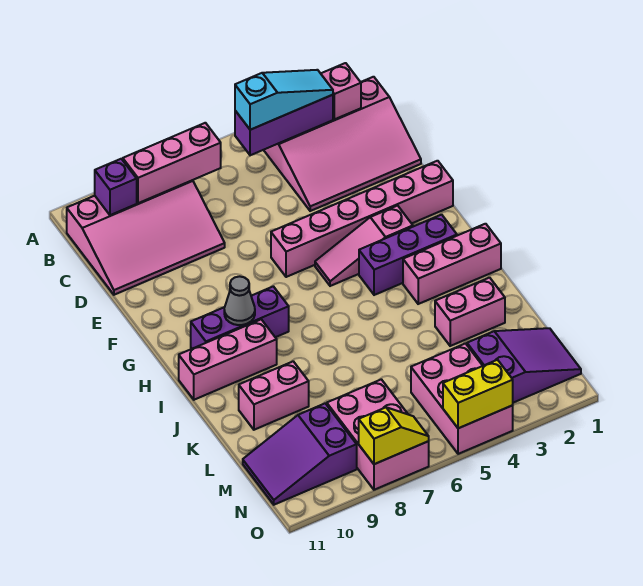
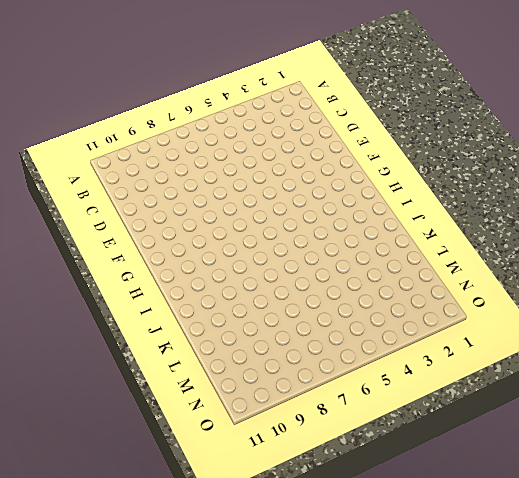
none -> pink 3x4 slope [264,77,421,211]
none -> pink 3x4 slope [67,180,225,295]
none -> pink 1x6 brick [271,161,453,277]

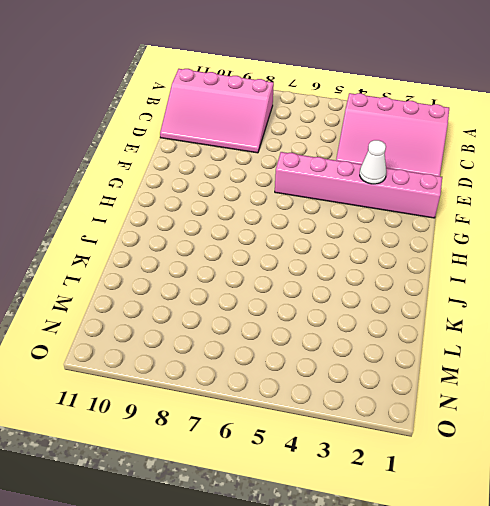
white 1x1 cone [360,140,386,184] -> none
none -> pink 1x3 slope [315,206,413,286]
none -> purple 1x3 brick [359,215,457,295]
none -> purple 1x3 brick [191,286,289,349]

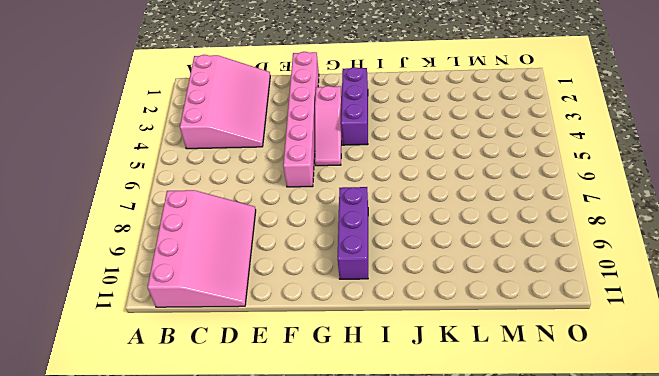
none -> pink 1x3 brick [403,224,501,304]
none -> pink 1x3 brick [179,319,277,400]
none -> pink 1x2 brick [435,278,505,346]

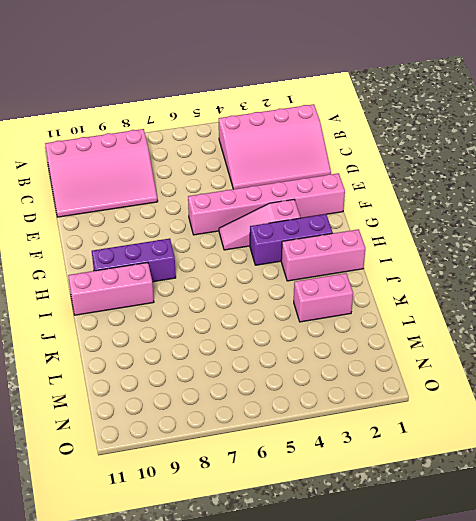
none -> pink 1x2 brick [239,361,309,430]
none -> purple 2x3 slope [467,328,581,403]
none -> pink 2x3 brick [411,344,513,454]

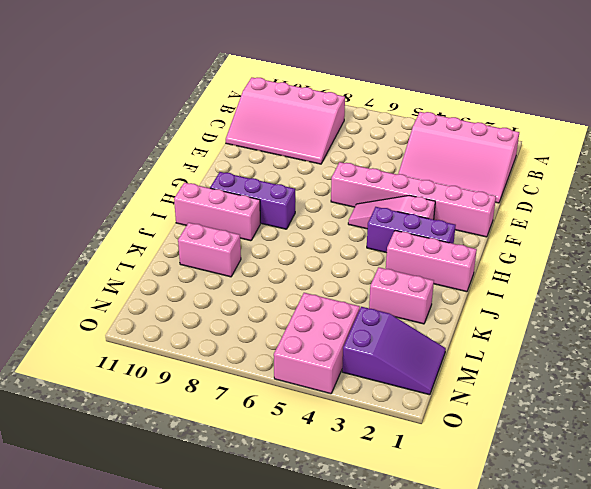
none -> pink 2x3 brick [327,379,429,490]
none -> purple 2x3 slope [243,403,357,505]
none -> pink 1x1 brick [321,63,361,119]

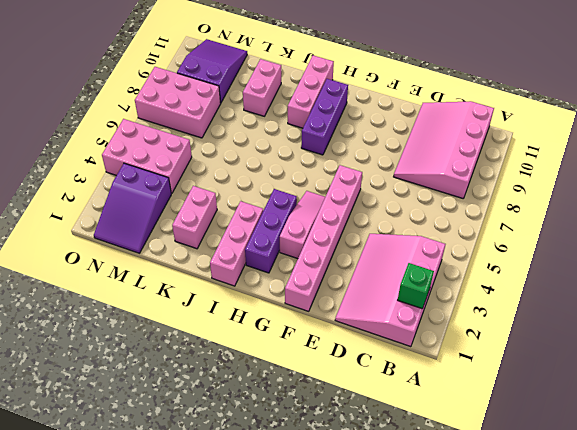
green 1x1 brick [398,263,434,309] -> pink 1x1 brick [321,63,361,119]
none -> purple 1x3 brick [235,95,333,155]
none -> pink 1x3 brick [123,123,221,203]
none -> purple 1x1 brick [95,159,137,215]

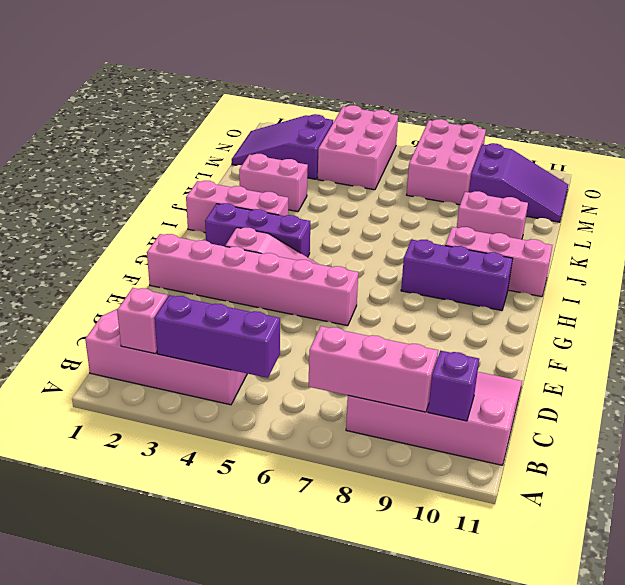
none -> grey 1x1 cone [224,276,255,325]
none -> yellow 1x2 brick [443,360,513,428]
none -> yellow 1x2 slope [359,407,429,464]

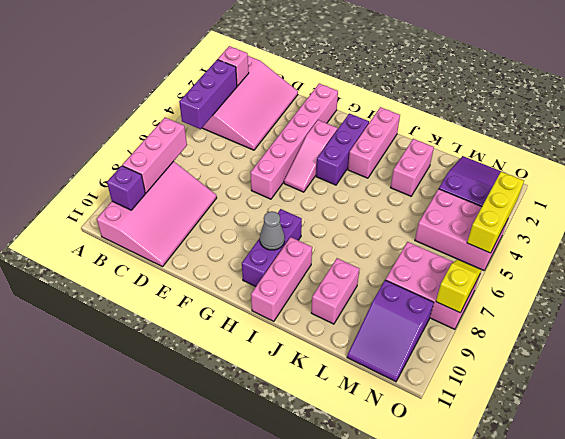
yellow 1x3 brick [467,171,524,253] -> yellow 1x2 brick [443,360,513,428]
none -> cyan 1x3 slope [235,70,333,130]

